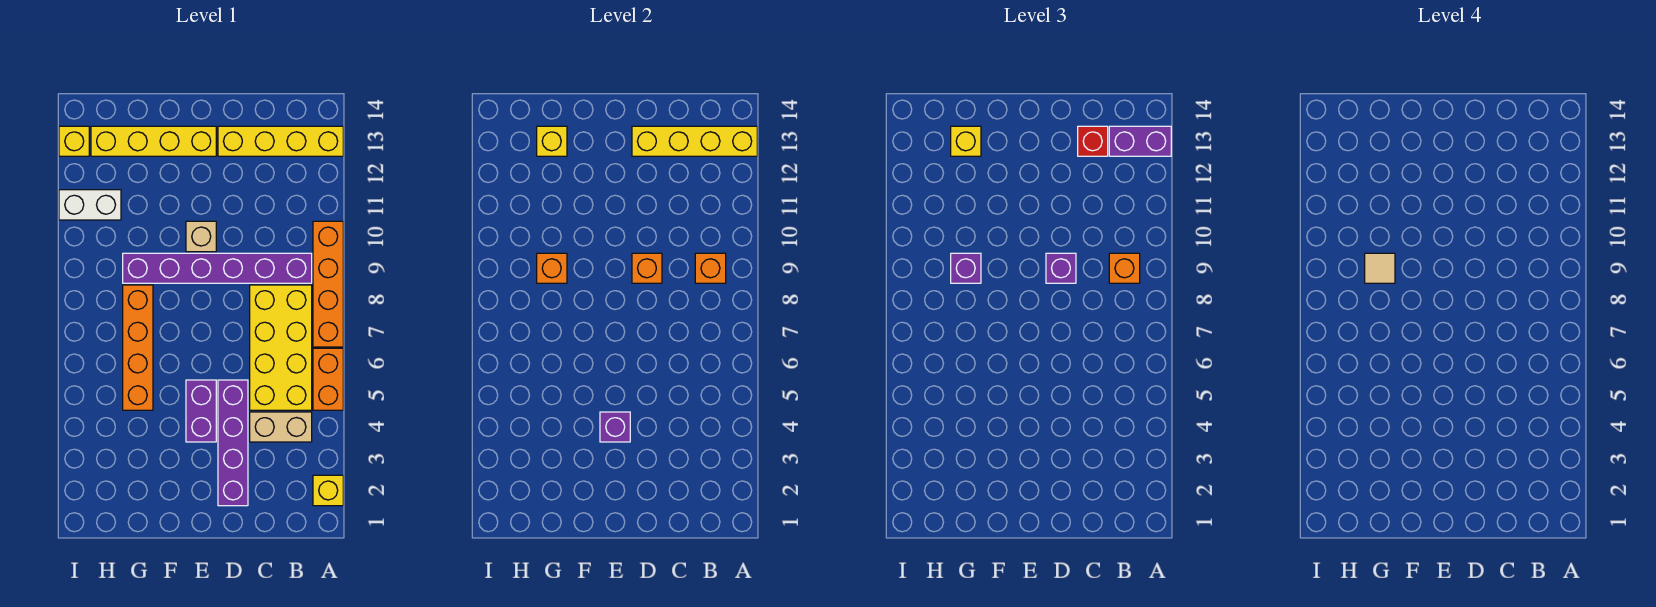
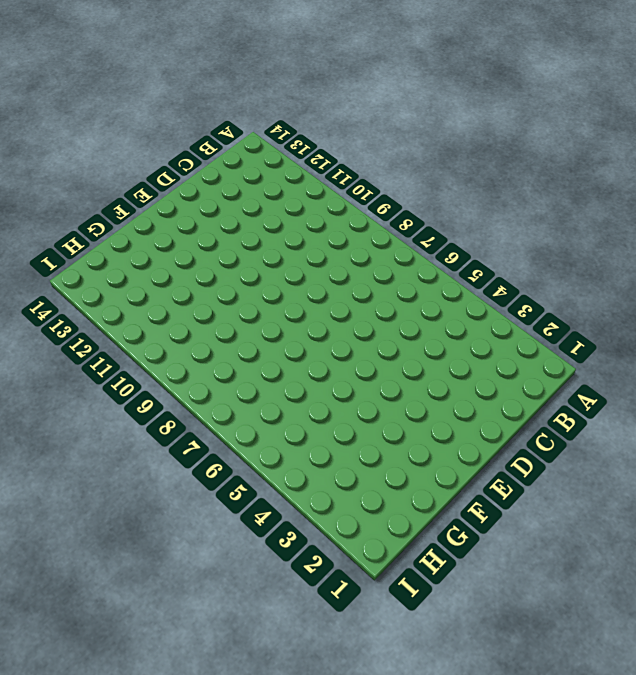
none -> yellow 1x1 brick [313,475,343,506]
none -> orange 1x2 brick [313,348,343,410]
none -> orange 1x4 brick [313,221,343,347]

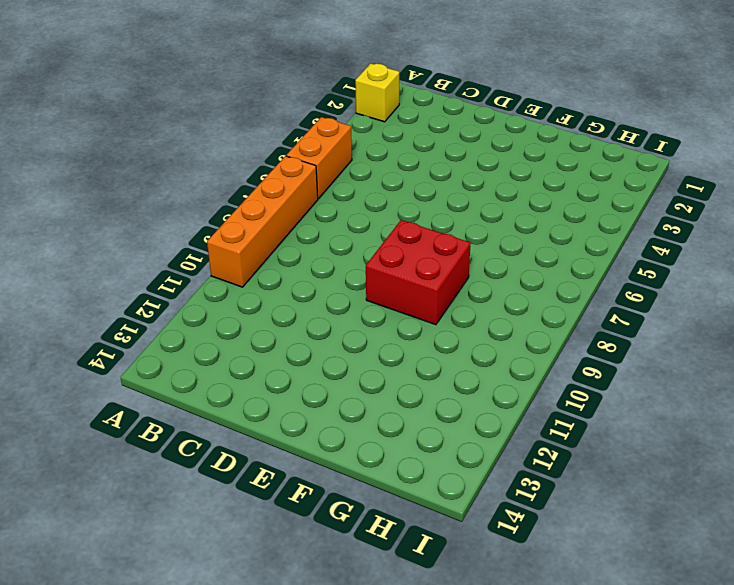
red 2x2 brick [366,220,470,325] -> purple 1x6 brick [123,253,312,283]
none -> yellow 1x4 brick [218,126,343,156]
none -> tan 1x2 brick [250,412,312,442]
none -> yellow 2x4 brick [250,285,312,410]

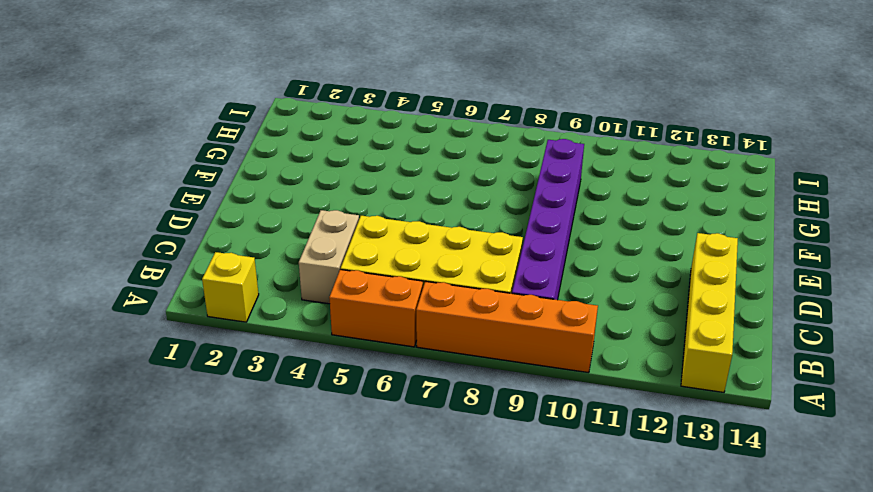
none -> purple 1x4 brick [218,380,248,506]
none -> purple 1x2 brick [186,380,216,442]
none -> tan 1x1 brick [186,221,216,252]

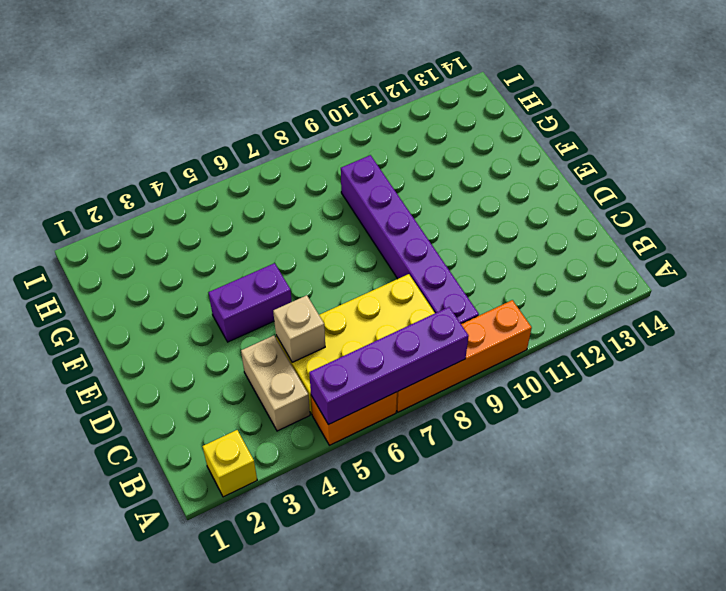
purple 1x4 brick [309,307,469,425] -> purple 1x4 brick moved to [218,380,248,506]
tan 1x1 brick [273,295,325,362] -> tan 1x1 brick moved to [186,221,216,252]
none -> yellow 1x4 brick [218,126,343,156]
none -> yellow 1x4 brick [91,126,216,156]
none -> orange 1x4 brick [123,285,153,410]

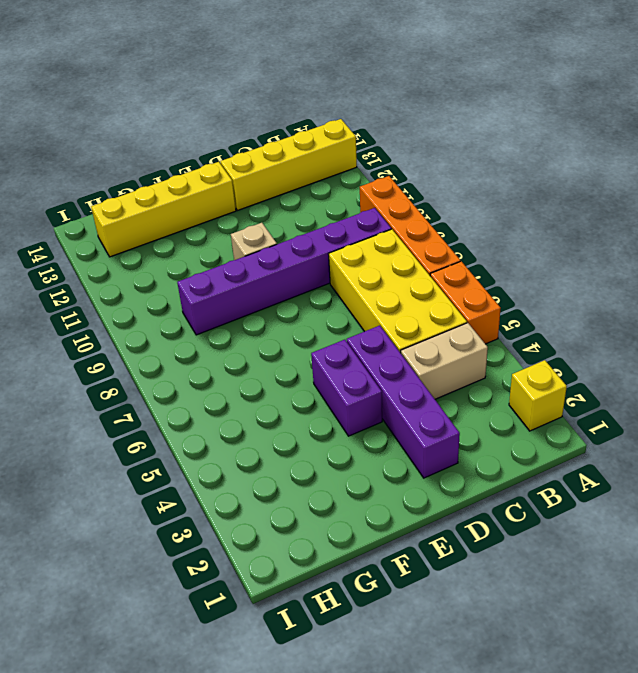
none -> orange 1x4 brick [123,285,153,410]
none -> white 1x2 brick [59,190,121,220]
none -> yellow 1x1 brick [59,126,89,156]

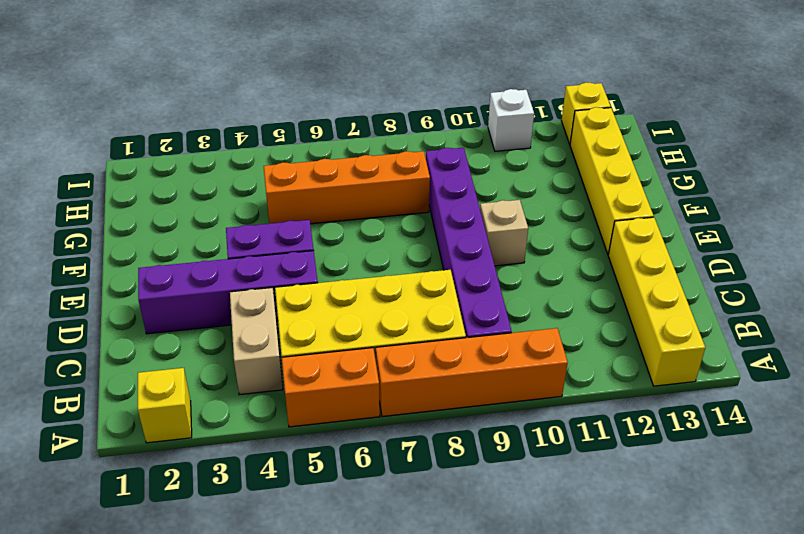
white 1x1 brick [488,89,534,151] -> white 1x2 brick [59,190,121,220]
none -> yellow 1x4 brick [632,126,757,156]
none -> orange 1x1 brick [695,253,726,283]
none -> orange 1x1 brick [632,253,662,283]

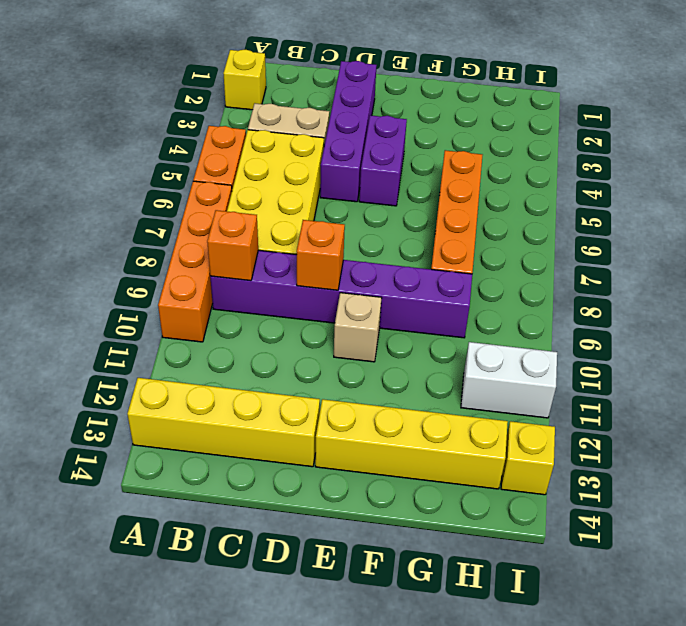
none -> yellow 1x4 brick [632,126,757,156]
none -> purple 1x1 brick [600,412,630,442]
none -> orange 1x1 brick [537,253,567,283]

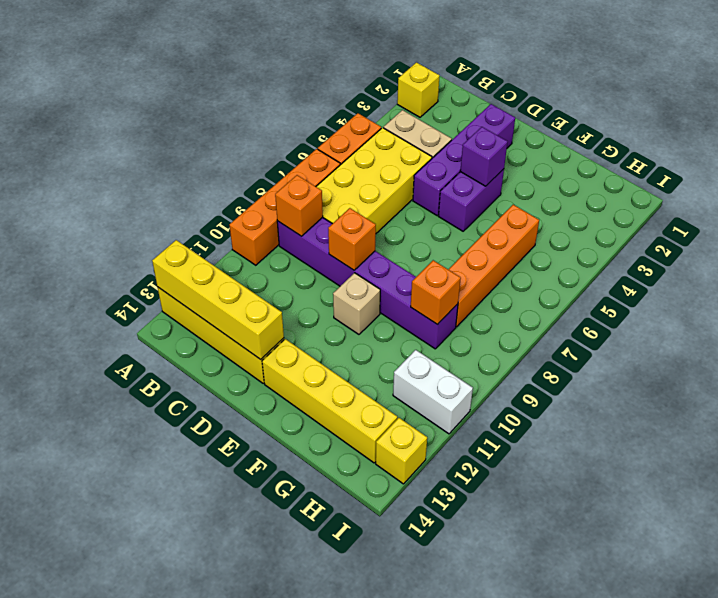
none -> yellow 1x1 brick [537,126,567,156]
none -> purple 1x2 brick [1109,126,1171,156]
none -> orange 1x1 brick [1109,253,1140,283]

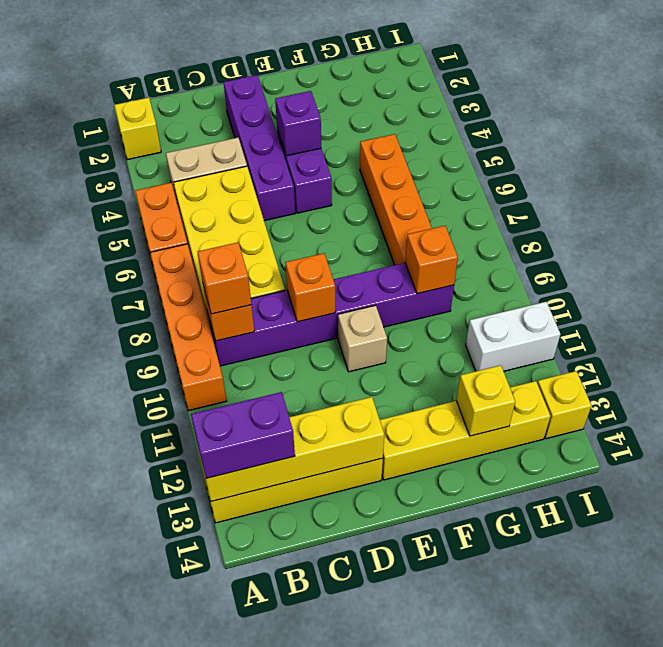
none -> red 1x1 brick [1078,126,1108,156]
none -> purple 1x1 brick [1046,253,1076,283]
none -> purple 1x1 brick [951,253,981,283]

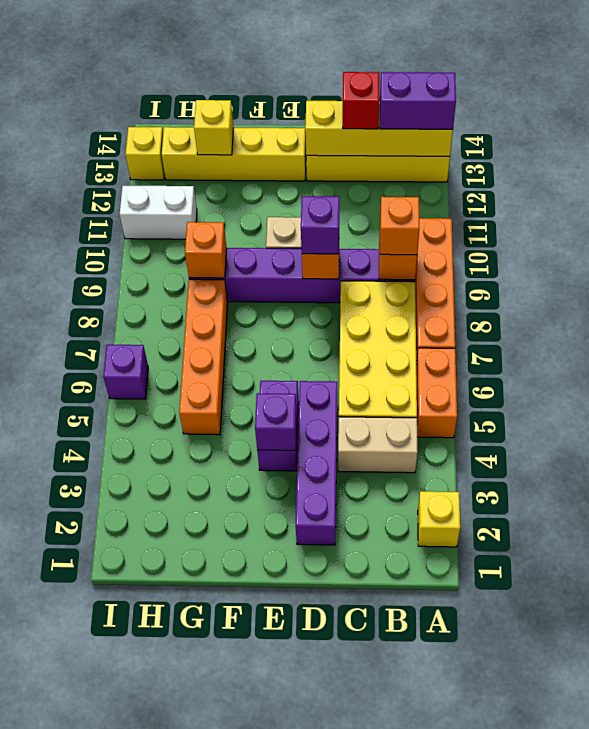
purple 1x1 brick [103,345,148,399] -> purple 1x1 brick moved to [951,253,981,283]
none -> yellow 1x1 brick [951,126,981,156]
none -> tan 1x1 tile [1365,253,1395,283]

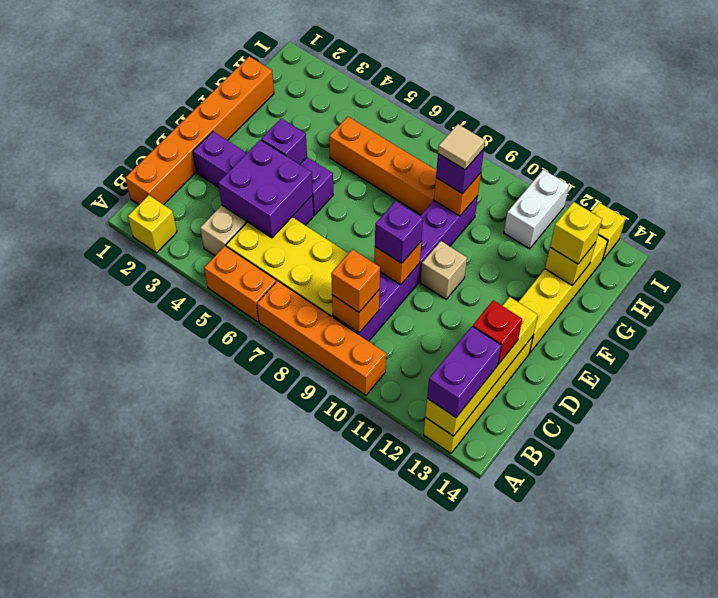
orange 1x6 brick [125,56,274,205] -> none
purple 2x2 brick [218,140,313,238] -> none

